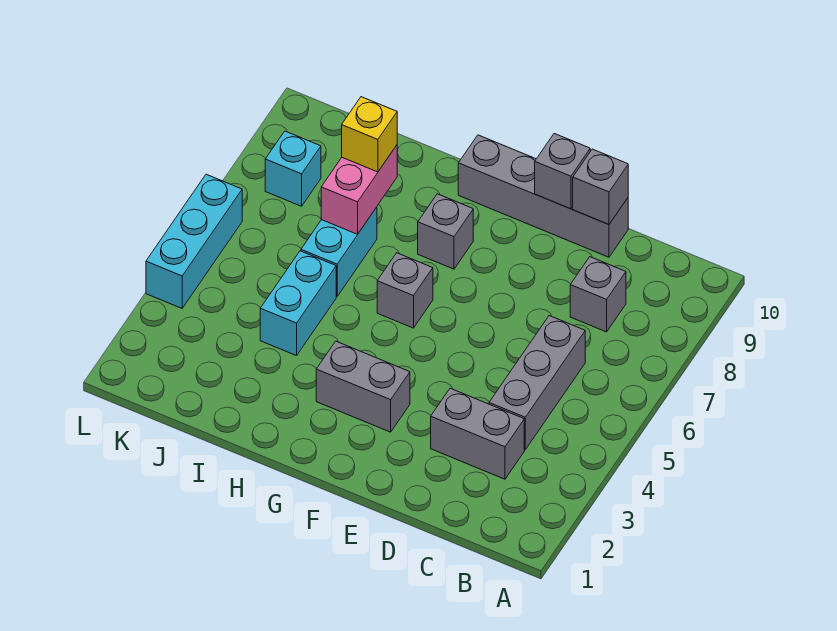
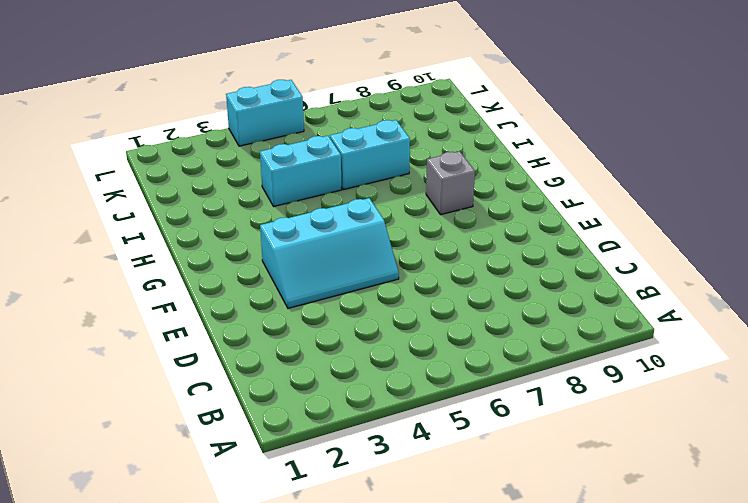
cyan 2x3 slope [260,198,399,308] -> grey 1x2 brick [316,341,410,432]
cyan 1x2 brick [226,80,304,146] -> cyan 1x3 brick [146,174,242,308]
none -> grey 1x2 brick [431,388,524,479]
none -> grey 1x3 brick [489,316,585,450]
none -> grey 1x1 brick [570,257,626,332]

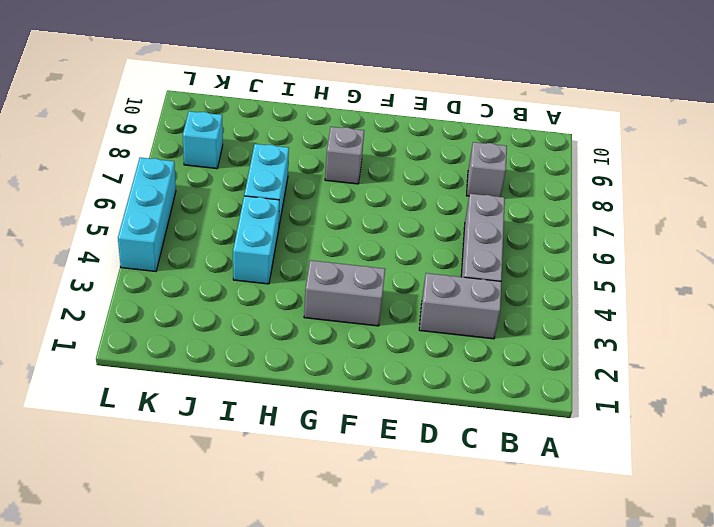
none -> grey 1x4 brick [458,135,628,257]
none -> grey 1x1 brick [377,253,433,328]
none -> grey 1x1 brick [573,149,628,224]

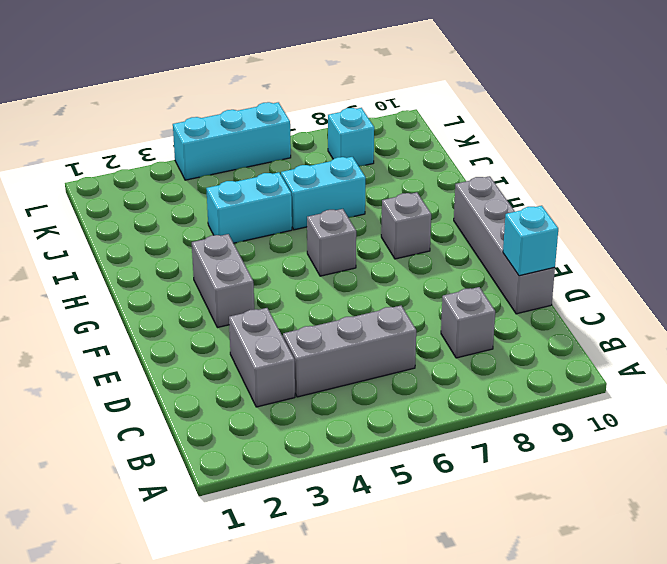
cyan 1x1 brick [503,206,558,276] -> grey 1x1 brick [573,149,628,224]
none -> grey 1x1 brick [535,134,590,209]
none -> pink 1x2 brick [321,145,397,234]
none -> yellow 1x1 brick [342,97,397,172]

